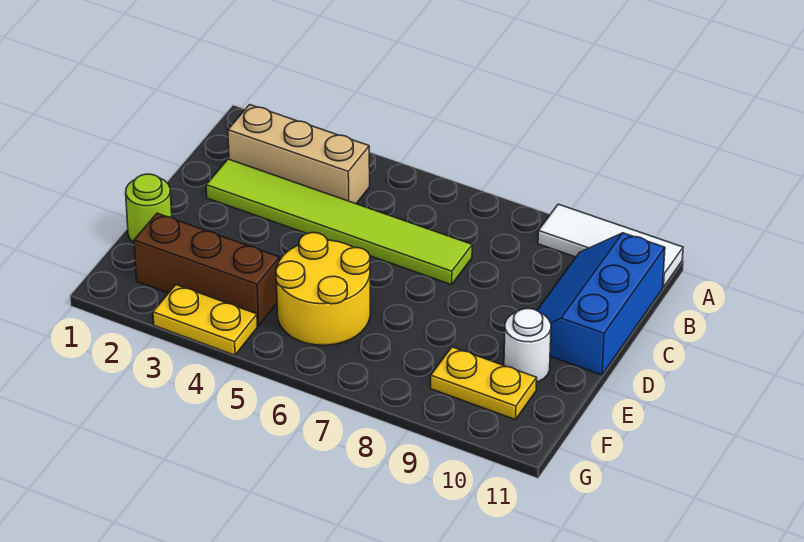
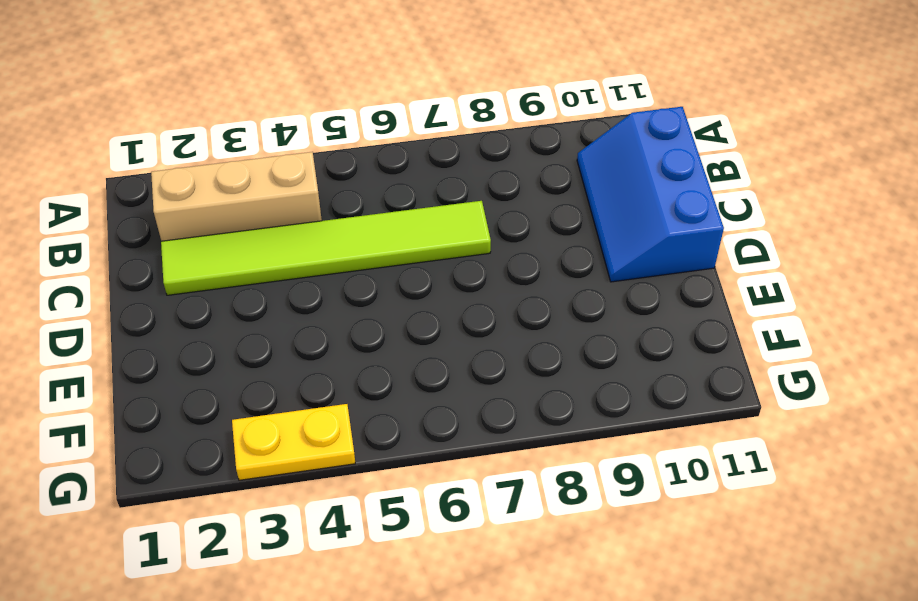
none -> white 1x3 tile [538,204,683,287]
none -> lime 1x1 round brick [126,174,172,243]

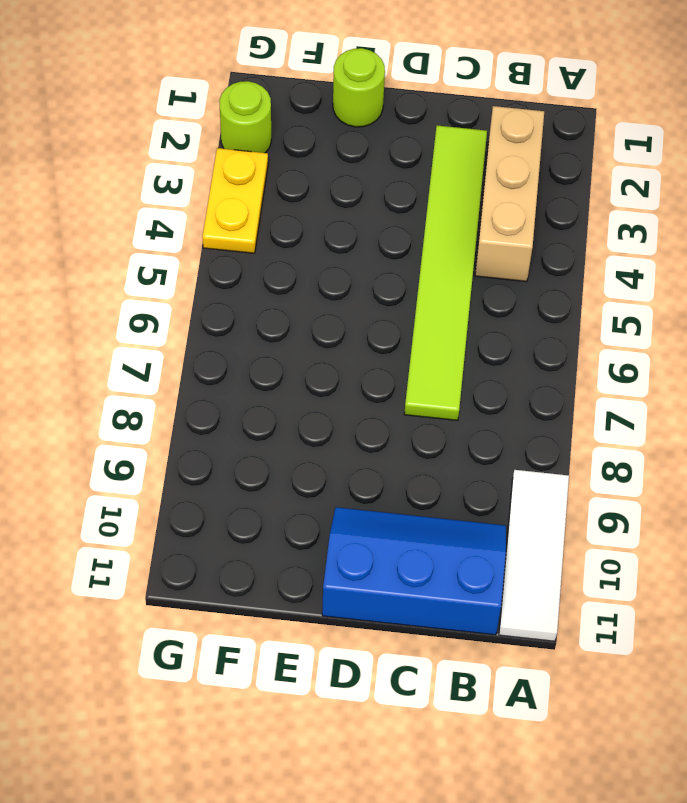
lime 1x1 round brick [219,81,271,153] -> none
none -> yellow 2x2 round brick [276,233,370,345]
none -> white 1x1 round brick [504,309,551,382]

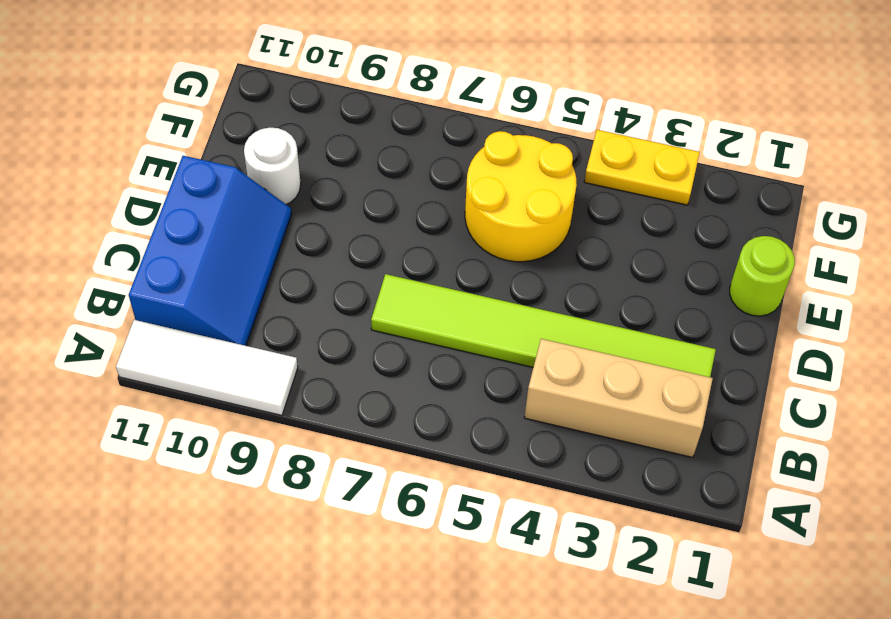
none -> brown 1x3 brick [134,213,280,326]
none -> yellow 1x2 plate [431,347,537,420]

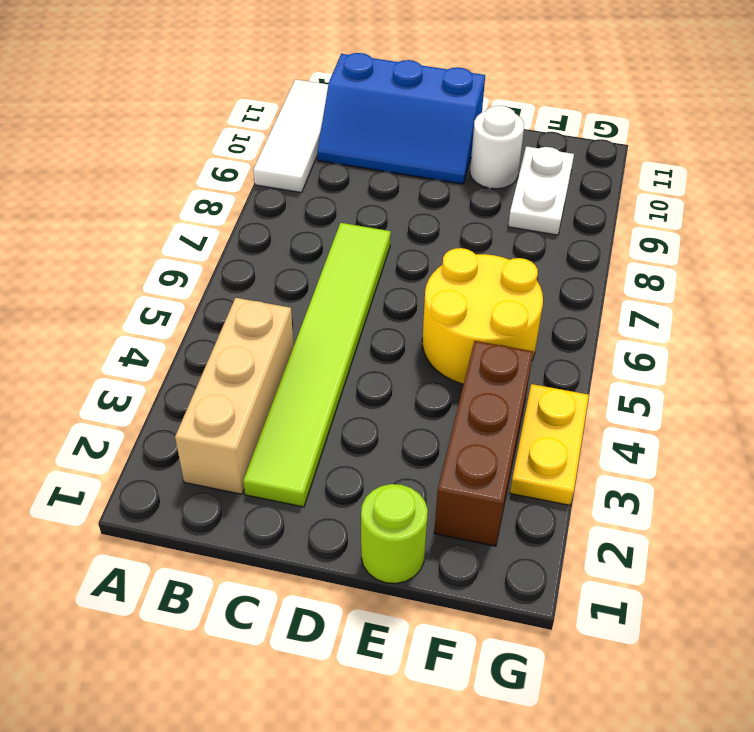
white 1x2 plate [508,146,574,235] -> yellow 1x2 plate [431,347,537,420]

